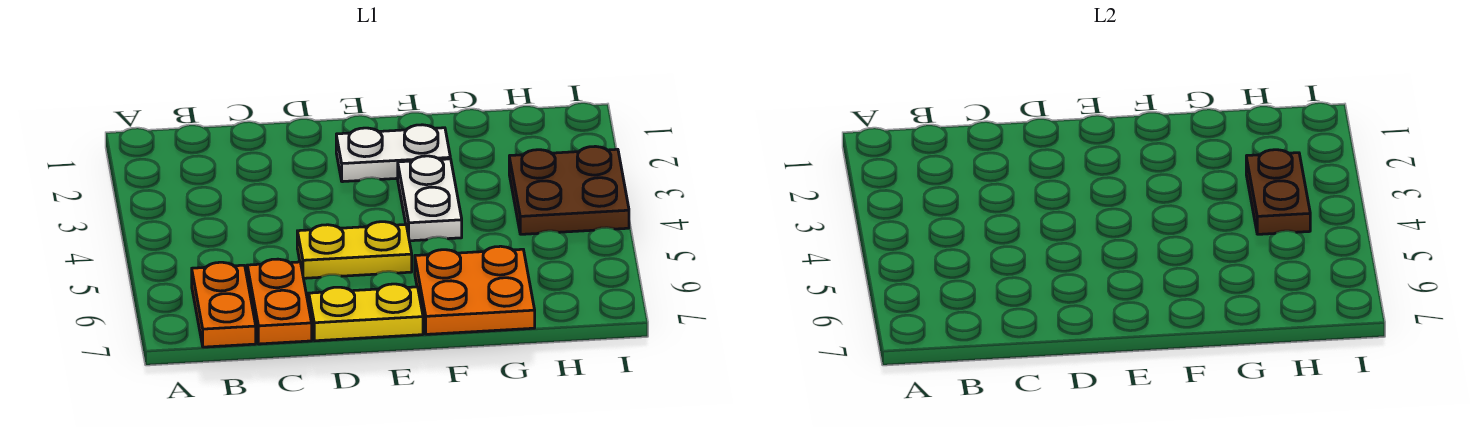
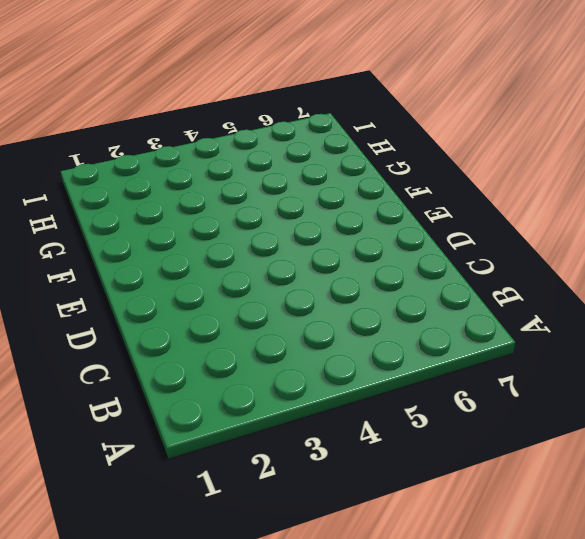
none -> orange 1x2 plate [192,262,256,347]
none -> orange 1x2 plate [247,259,312,344]

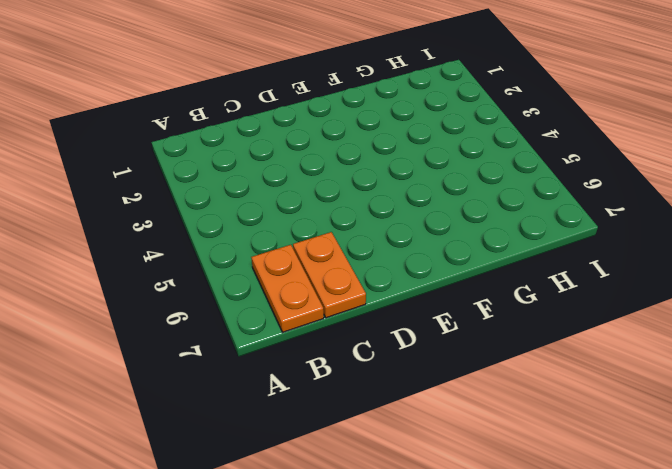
none -> yellow 1x2 plate [297,222,412,278]
none -> yellow 1x2 plate [309,284,423,341]

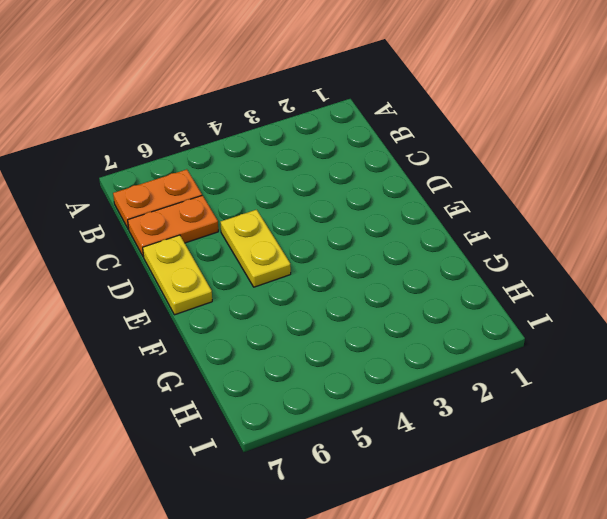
none -> white 1x2 plate [336,125,450,182]
none -> white 1x2 plate [398,156,462,241]

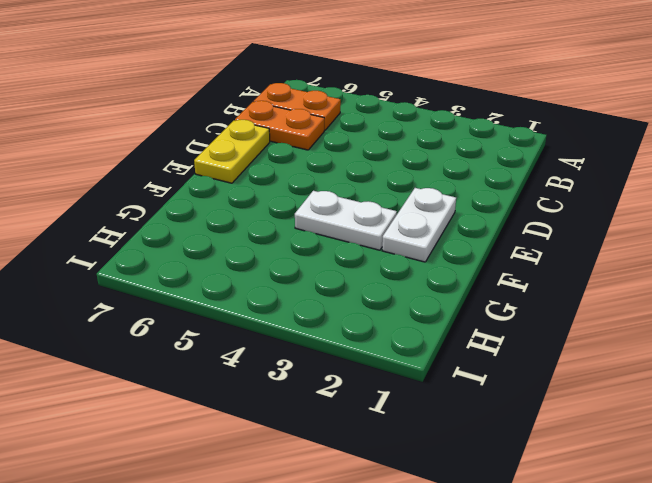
none -> yellow 1x2 plate [297,222,412,278]
none -> orange 2x2 plate [415,246,535,334]

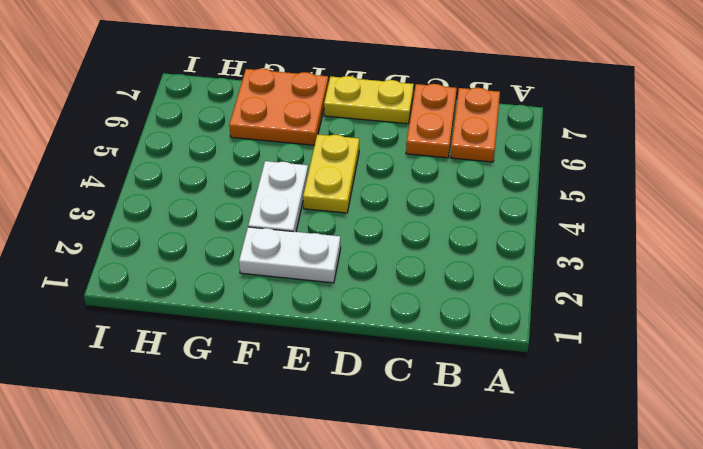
yellow 1x2 plate [303,134,359,213] -> yellow 1x2 plate turned to [297,222,412,278]
none -> brown 2x2 plate [509,146,629,234]
none -> brown 1x2 plate [1246,150,1310,234]

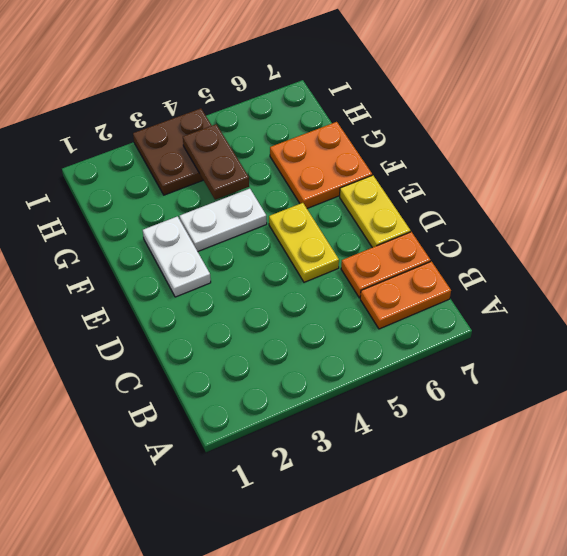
brown 1x2 plate [183,124,249,200] -> brown 1x2 plate turned to [1246,150,1310,234]

